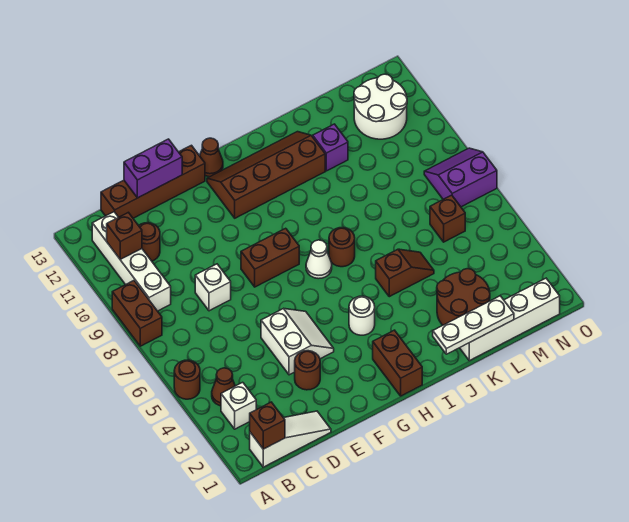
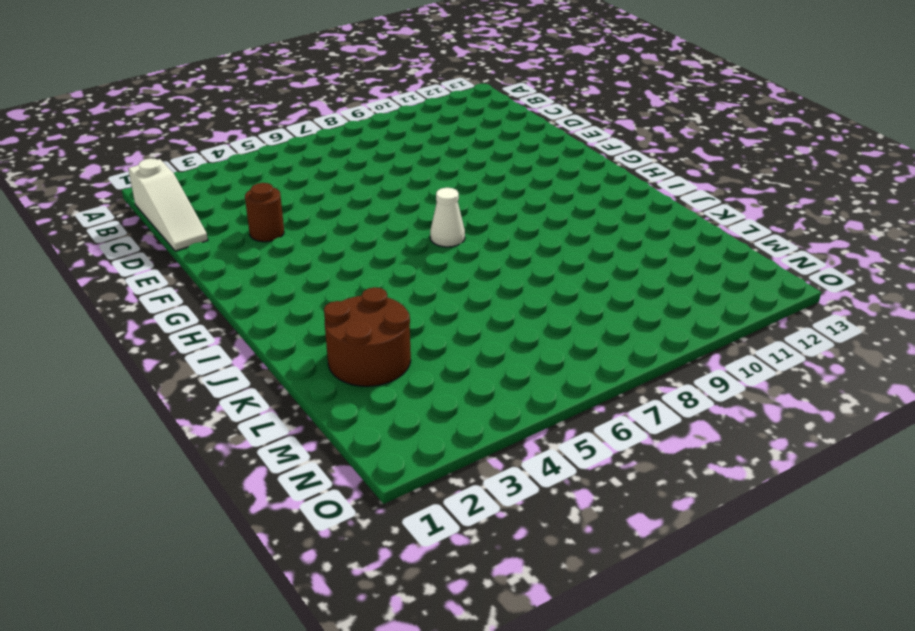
none -> brown 1x1 round brick [174,360,200,399]
none -> brown 1x2 brick [112,281,162,346]
none -> white 1x1 brick [221,382,256,429]

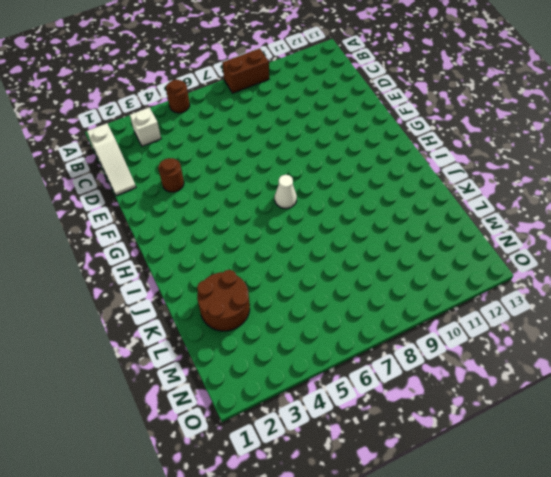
none -> brown 1x1 cone [212,368,235,406]
none -> white 1x4 brick [92,212,171,311]
none -> brown 1x1 round brick [139,223,160,261]

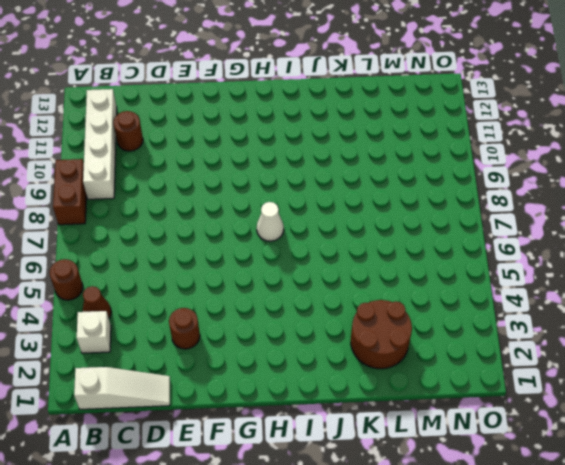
none -> brown 1x4 brick [101,145,205,218]
none -> white 1x1 brick [195,264,231,311]
none -> white 2x2 slope [261,309,334,375]

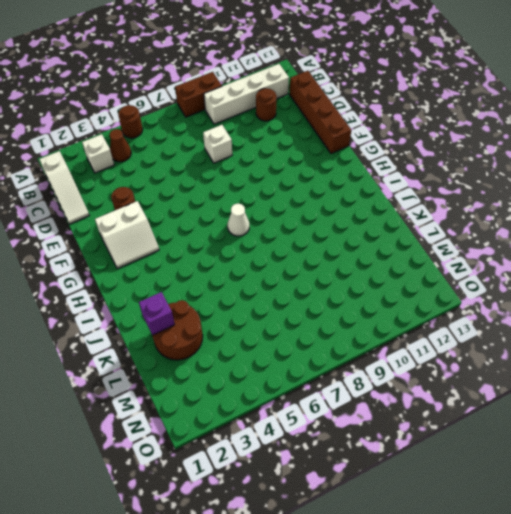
white 2x2 slope [95,201,159,269] -> white 2x2 slope moved to [261,309,334,375]
purple 1x1 brick [139,292,175,335] -> purple 1x1 brick moved to [313,124,348,171]
none -> brown 1x2 brick [241,228,299,287]
none -> brown 2x4 slope [207,132,325,218]
none -> brown 1x1 cone [200,138,223,177]

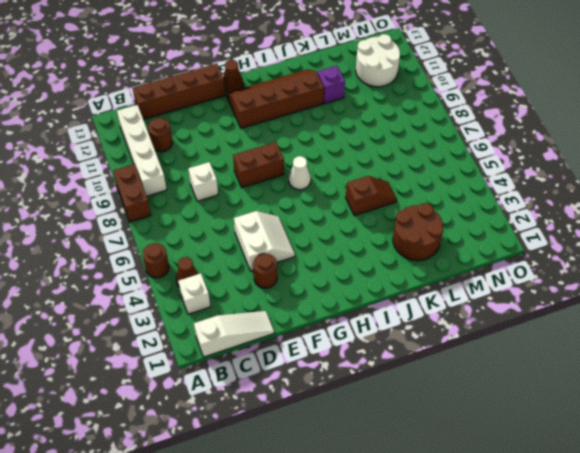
none -> brown 1x2 brick [373,330,422,396]
none -> white 1x1 round brick [349,296,375,335]
none -> brown 1x1 round brick [329,228,355,267]

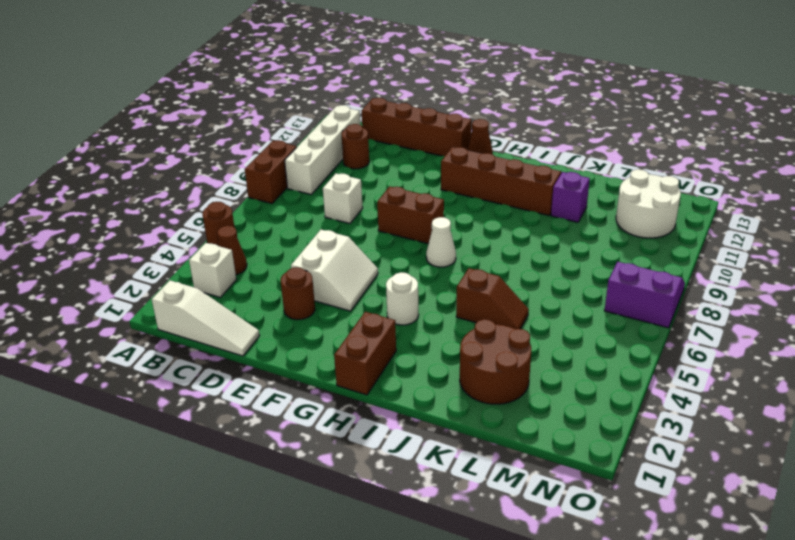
none -> brown 1x1 round brick [329,228,355,267]
none -> white 1x4 brick [460,278,560,361]
none -> brown 1x1 brick [430,195,465,242]

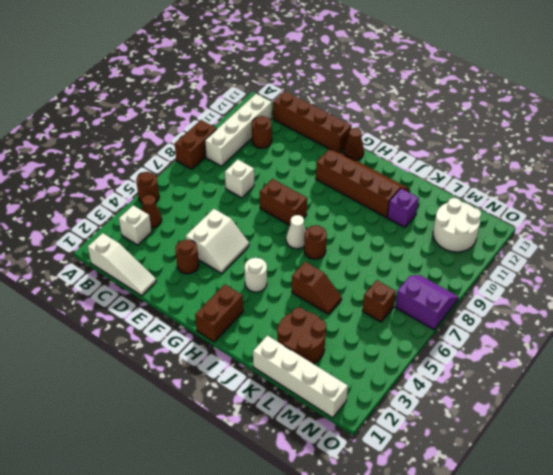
none -> brown 1x1 brick [250,402,285,449]
none -> brown 1x1 brick [107,212,142,259]
none -> purple 1x2 brick [124,139,182,198]

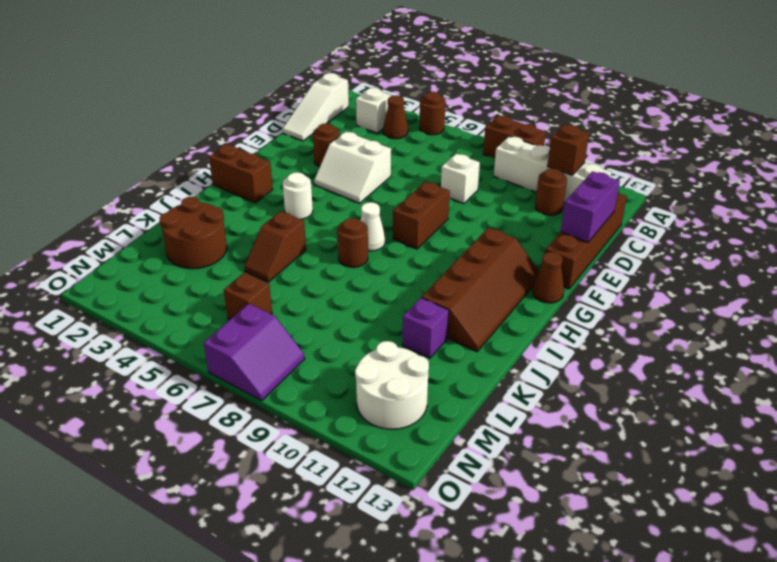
none -> white 1x4 brick [460,278,560,361]
none -> brown 1x1 brick [250,402,285,449]
none -> white 1x3 plate [433,296,514,354]

